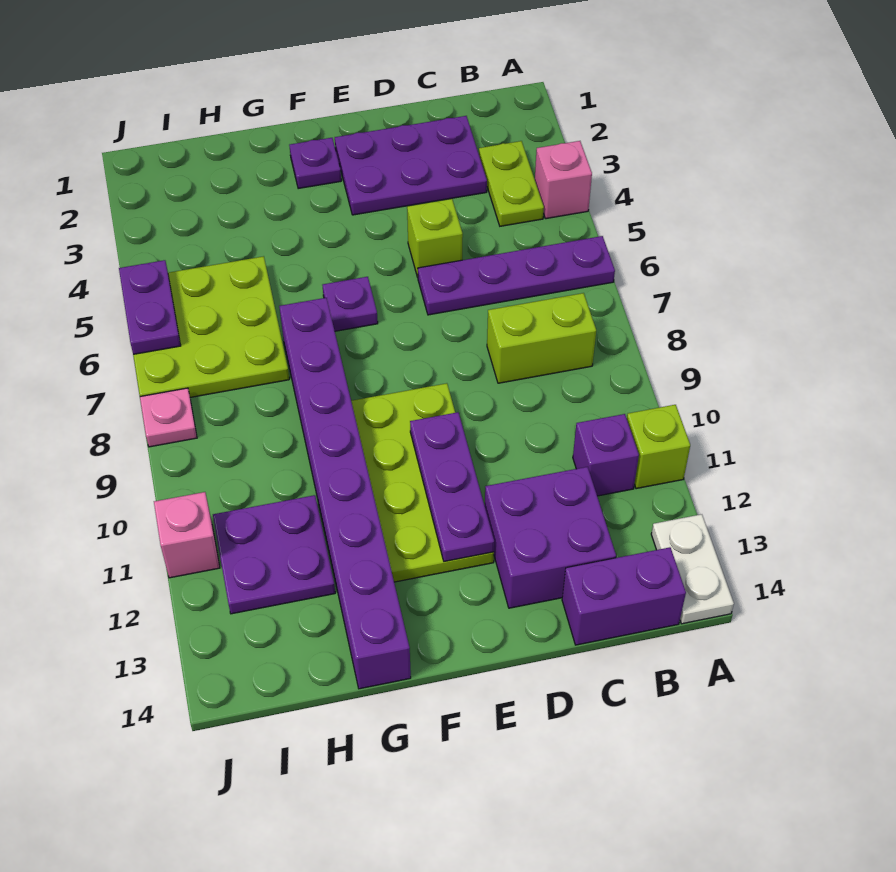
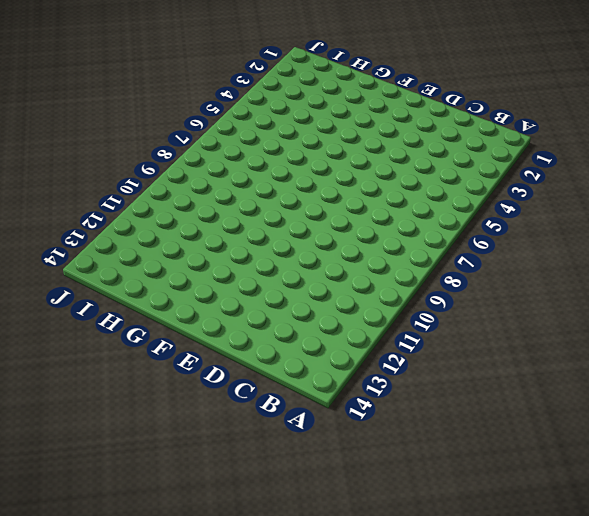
none -> pink 1x1 brick [535,141,592,219]
none -> purple 1x4 plate [418,236,615,315]
none -> lime 1x1 brick [627,405,690,489]

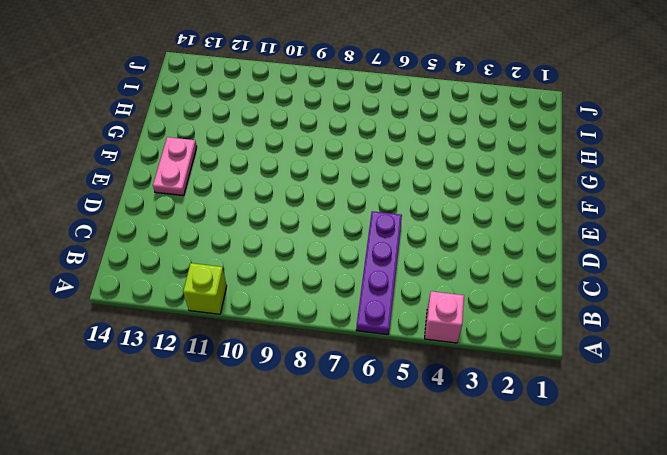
pink 1x2 plate [153,137,197,196] -> none
none -> white 1x2 plate [651,514,734,624]
none -> lime 1x2 plate [479,141,544,226]
none -> lime 1x2 brick [487,293,596,383]

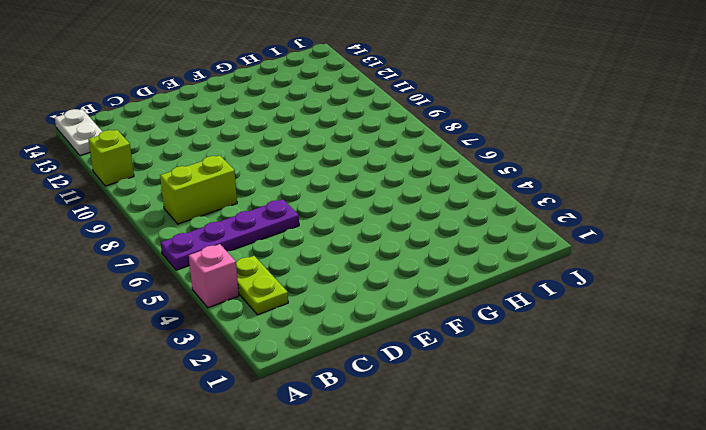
none -> purple 1x1 brick [573,414,639,496]
none -> purple 1x2 brick [562,547,686,645]
none -> purple 2x3 plate [335,116,487,215]

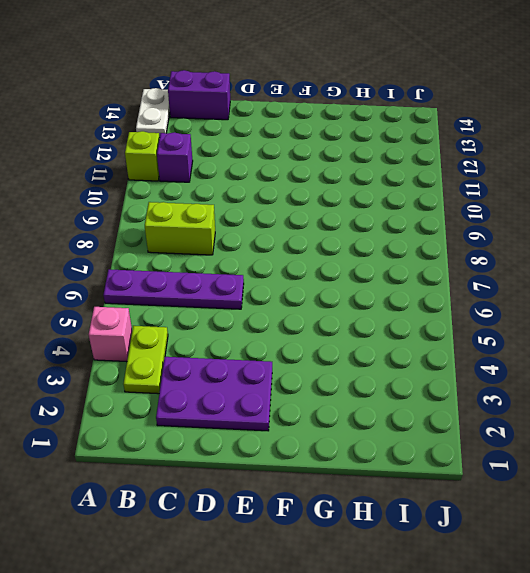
none -> purple 2x2 brick [485,467,616,608]
none -> lime 1x1 brick [407,199,463,277]
none -> lime 2x4 plate [351,383,494,582]

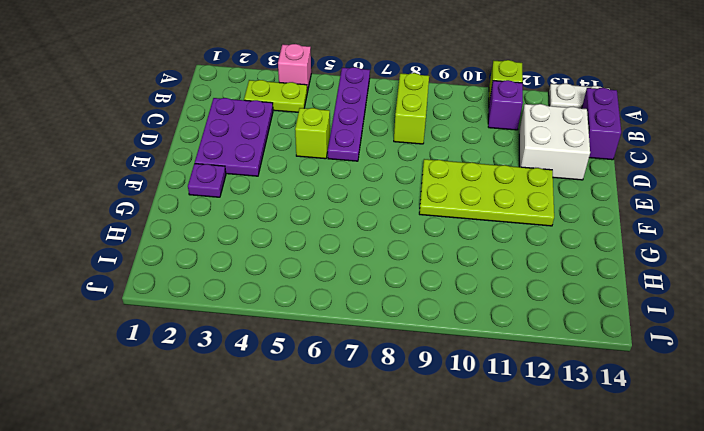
white 2x2 brick [519,104,590,180] -> purple 2x2 brick [485,467,616,608]
none -> purple 1x1 plate [323,277,378,331]
none -> purple 1x8 brick [279,298,411,689]
none -> lime 3x3 plate [133,256,289,397]

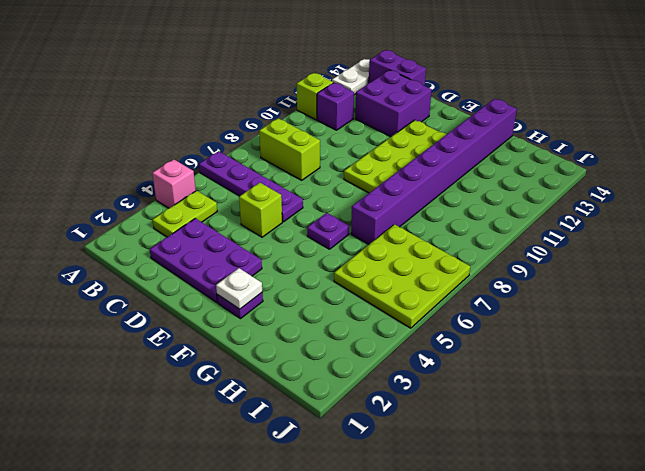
white 1x1 plate [216,268,262,309] -> none
none -> purple 2x2 plate [213,495,335,614]
none -> pink 1x1 plate [140,388,197,447]
none -> pink 1x1 brick [154,492,220,578]

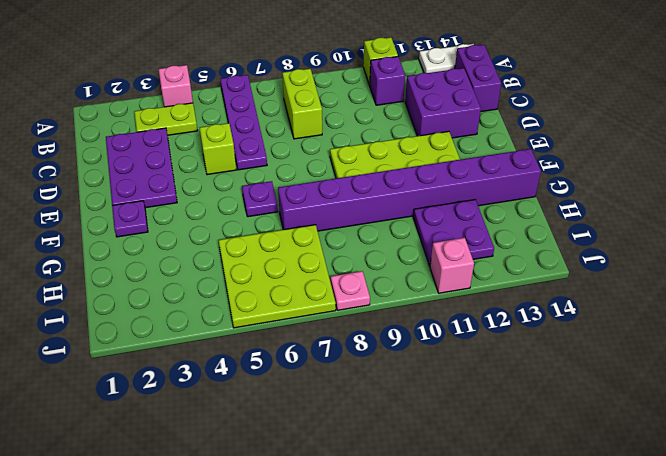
none -> purple 1x3 plate [410,412,494,562]
none -> purple 1x2 plate [119,260,181,354]

